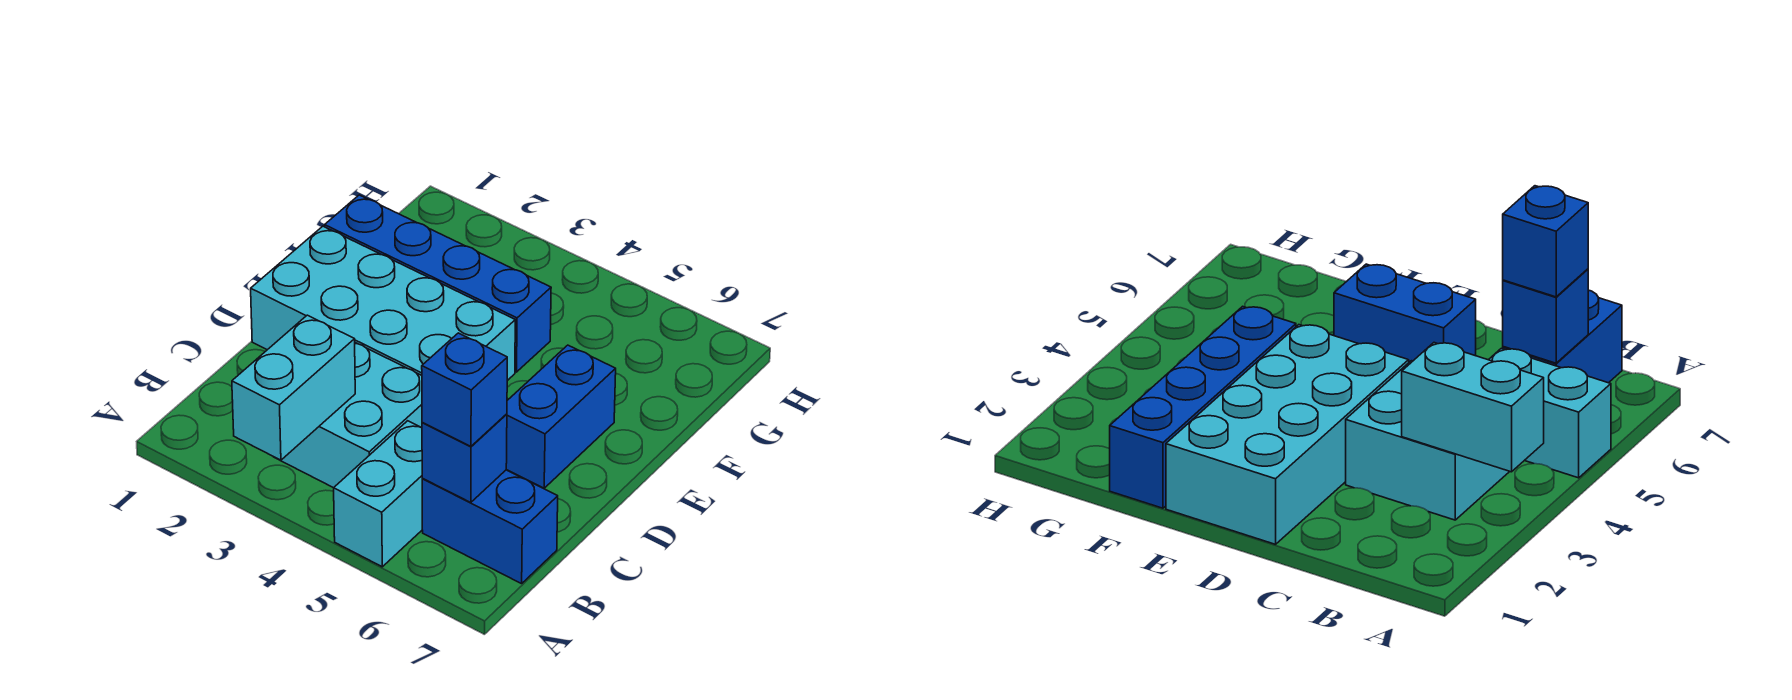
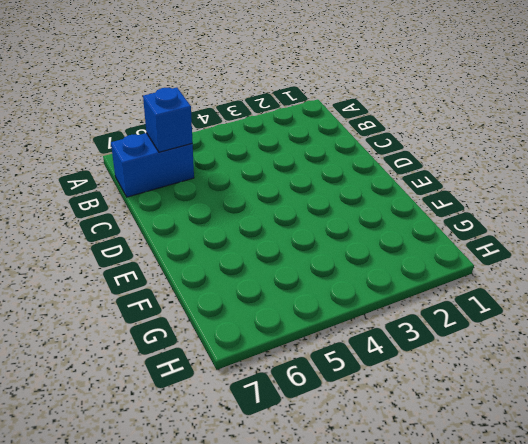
none -> cyan 1x2 brick [334,421,423,567]
none -> cyan 2x2 brick [274,343,422,488]

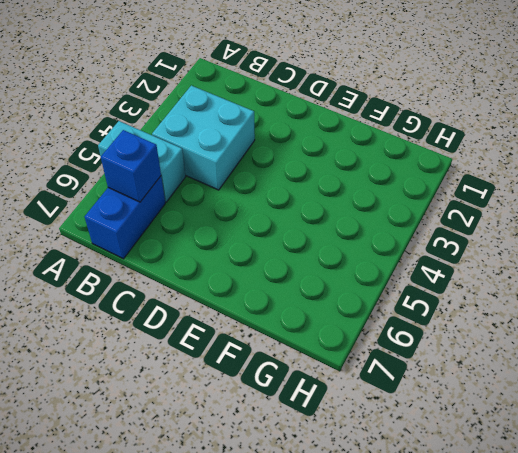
none -> cyan 2x4 brick [251,226,515,381]
none -> blue 1x2 brick [506,345,616,488]

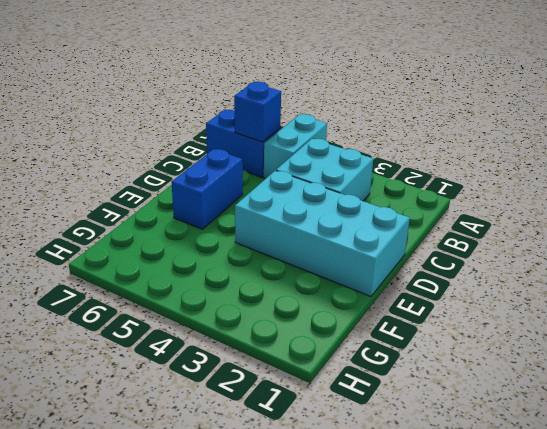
none -> blue 1x4 brick [325,195,551,372]
none -> cyan 1x2 brick [232,315,355,460]

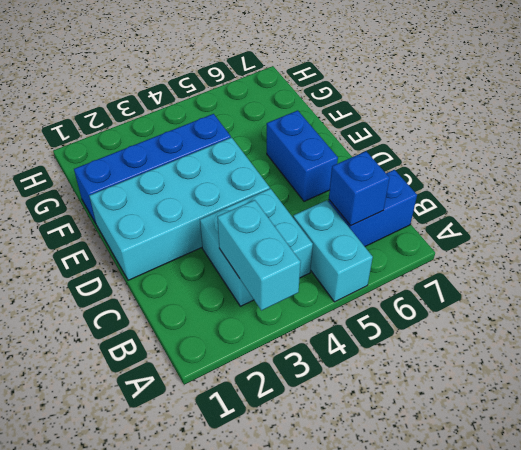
none -> blue 1x1 brick [422,333,507,446]

